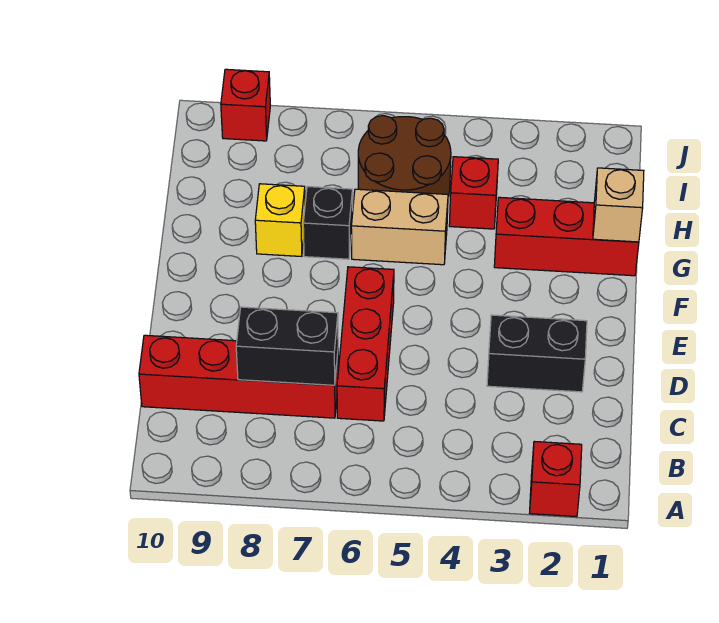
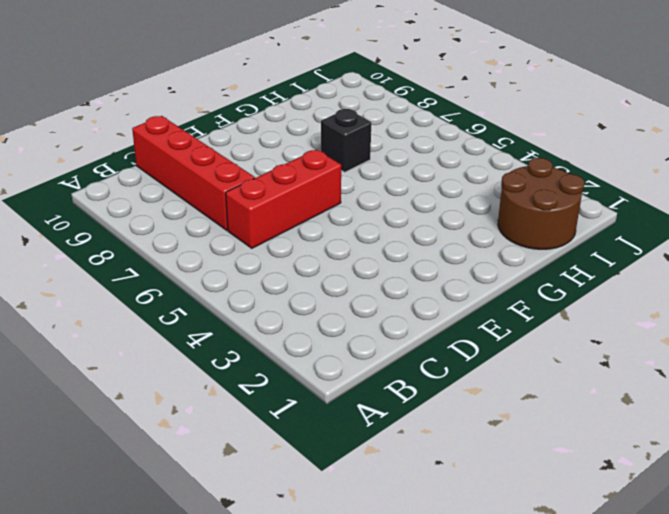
brown 2x2 round brick [498,158,584,249] -> brown 2x2 round brick moved to [358,116,451,196]
none -> red 1x1 brick [530,441,582,517]
none -> black 1x2 brick [487,315,587,392]
none -> red 1x3 brick [494,197,639,276]

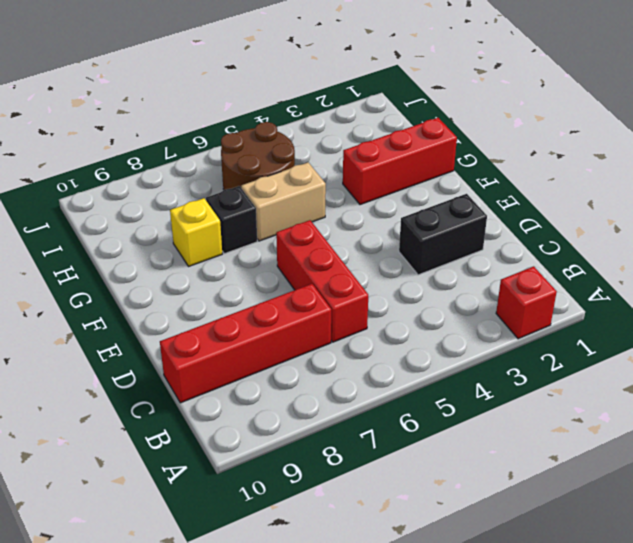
none -> red 1x1 brick [449,157,498,229]
none -> red 1x1 brick [221,69,270,141]
none -> black 1x2 brick [236,307,338,385]

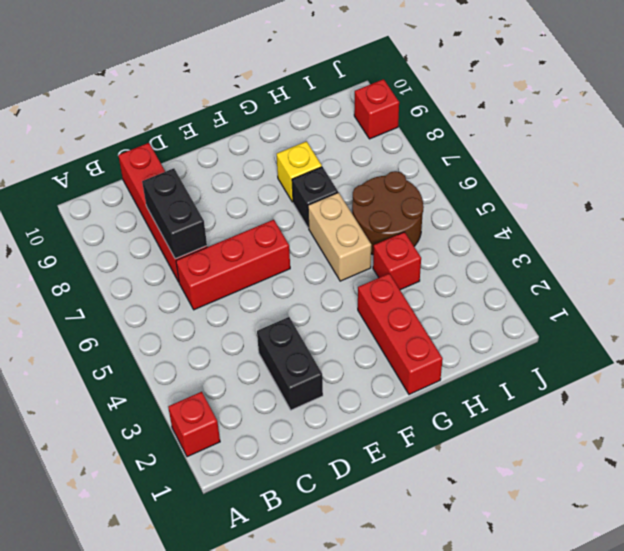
none -> tan 1x1 brick [593,168,644,242]

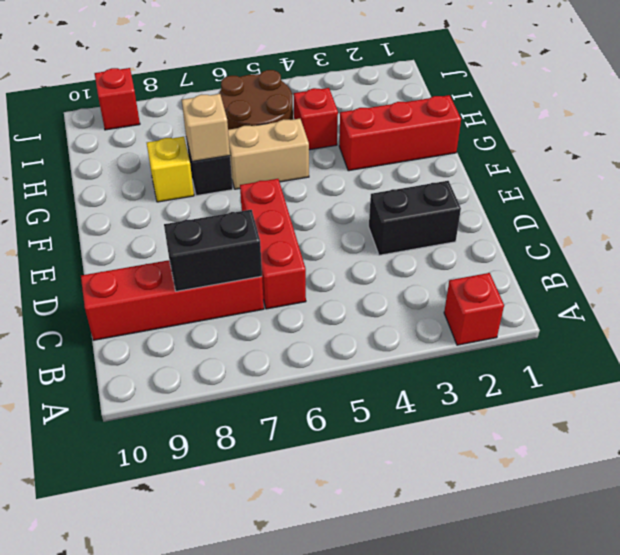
tan 1x1 brick [182,94,230,161] -> tan 1x1 brick moved to [593,168,644,242]

